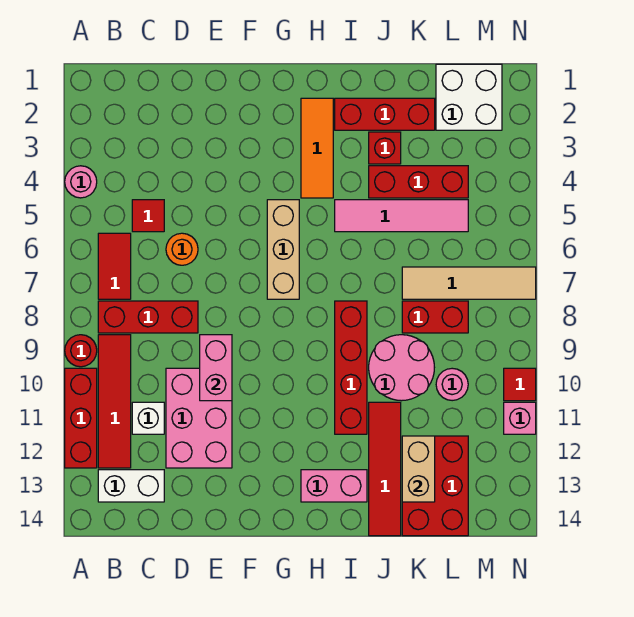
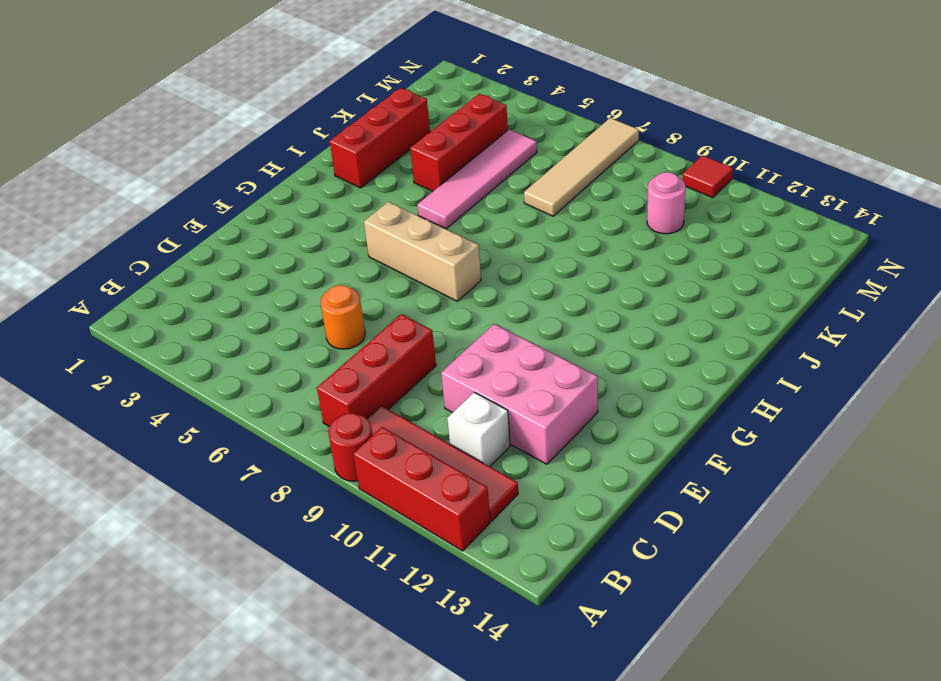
none -> pink 1x1 round brick [65,166,97,198]
none -> red 1x2 tile [98,233,131,299]
none -> white 1x2 brick [98,470,164,502]
none -> red 1x1 tile [132,200,164,232]

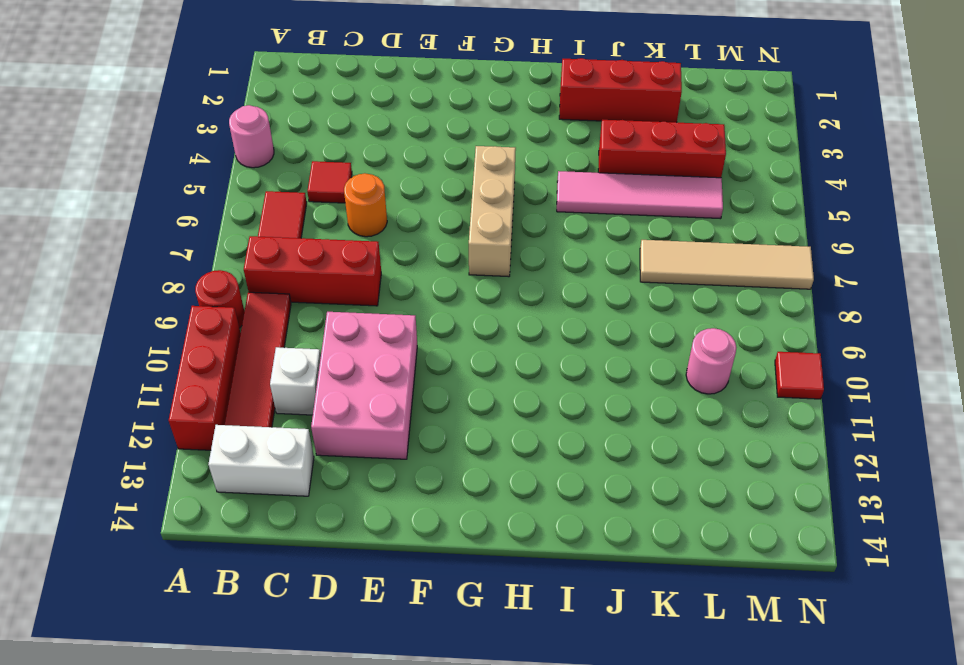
none -> orange 1x3 tile [301,98,333,198]
none -> pink 1x2 brick [301,470,367,502]
none -> red 1x4 brick [335,301,367,434]
none -> red 1x1 brick [369,132,401,164]

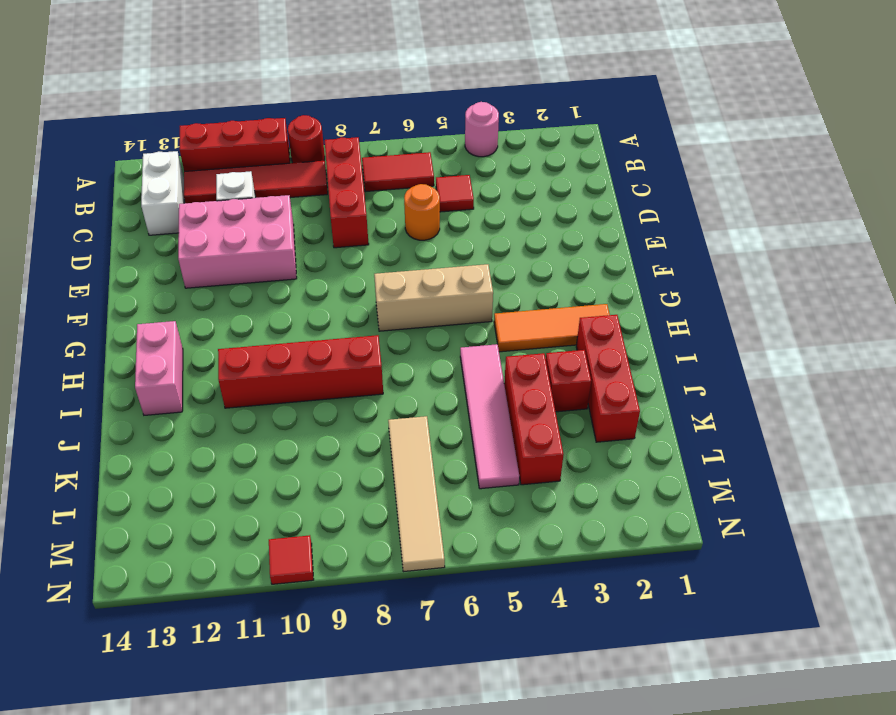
none -> pink 2x2 round brick [369,335,434,401]
none -> red 1x4 tile [369,402,401,536]
none -> red 1x2 brick [402,301,468,333]
none -> red 2x3 brick [402,436,468,536]

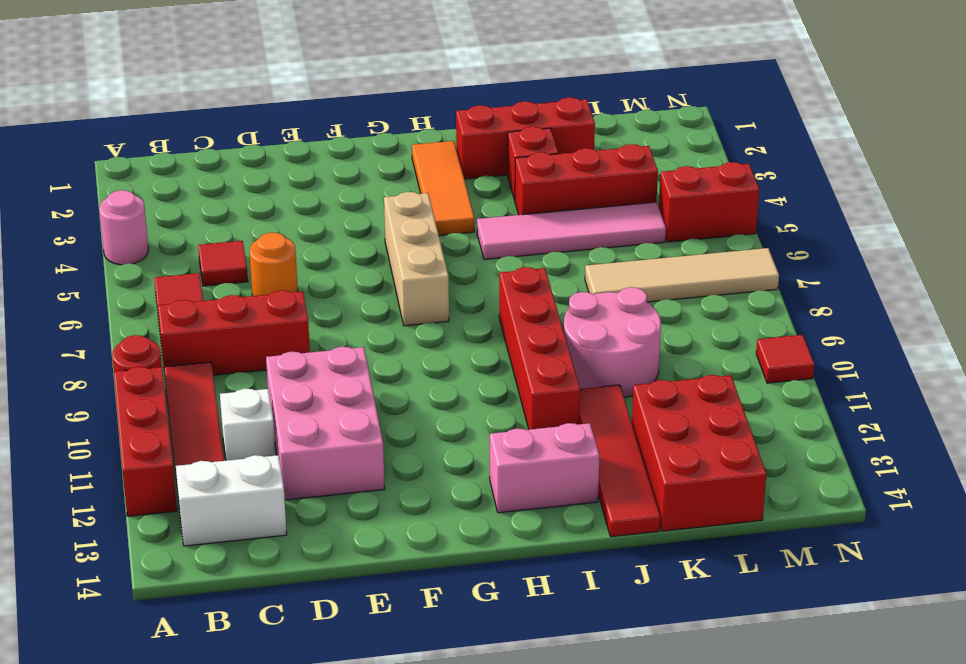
red 1x2 brick [659,162,759,242] -> red 1x2 brick moved to [402,301,468,333]
none -> white 2x2 brick [436,64,502,130]
none -> pink 1x1 round brick [436,368,468,401]
none -> pink 1x1 brick [504,402,536,434]
none -> pink 1x2 brick [200,335,232,401]

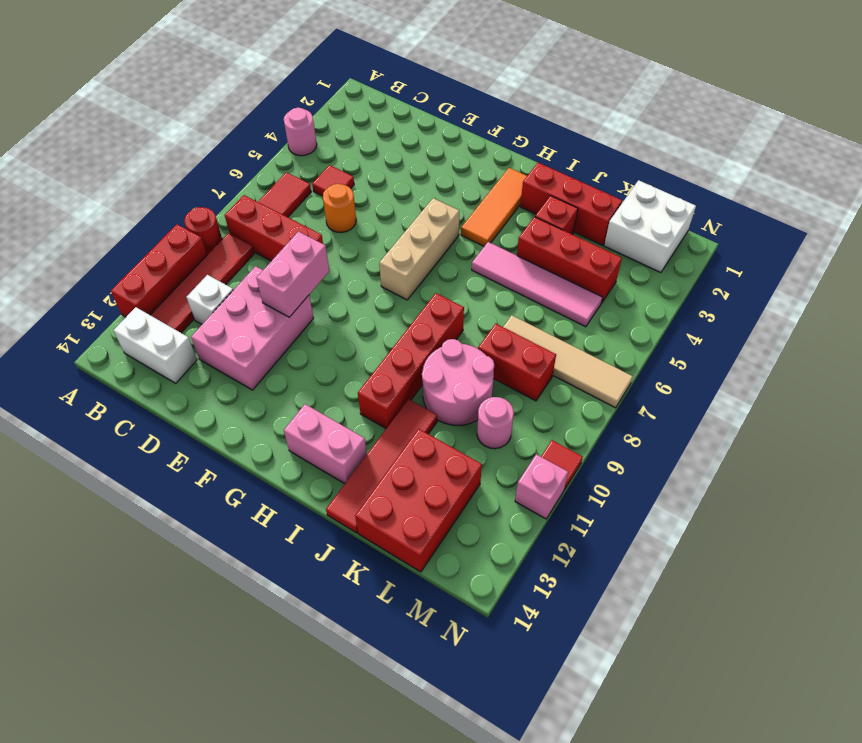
none -> tan 1x2 brick [402,436,435,502]

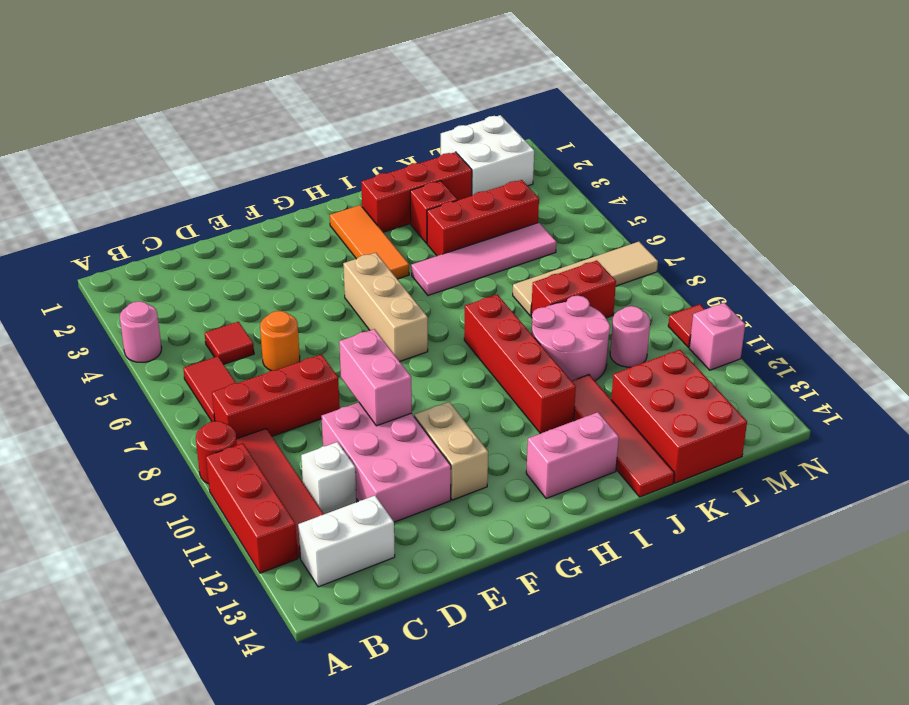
tan 1x2 brick [414,402,488,500] -> tan 1x2 brick moved to [402,436,435,502]

